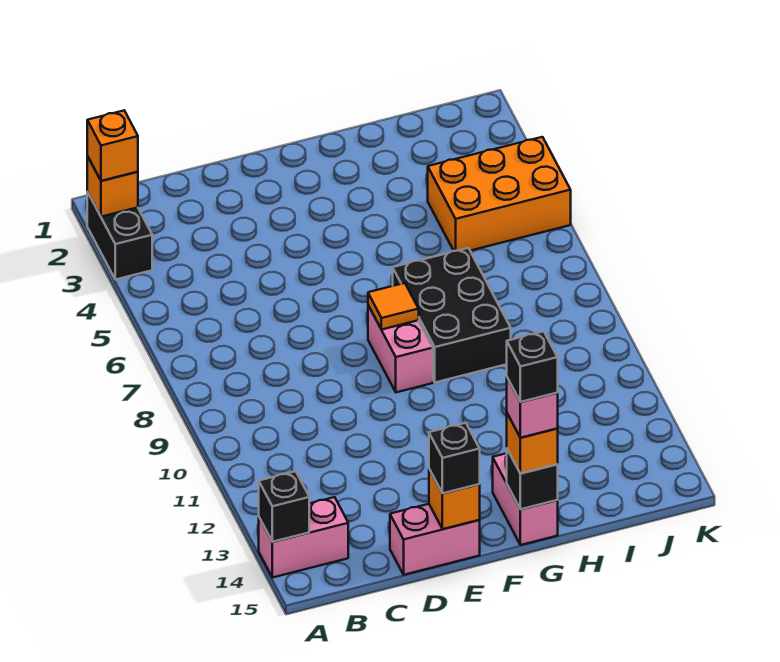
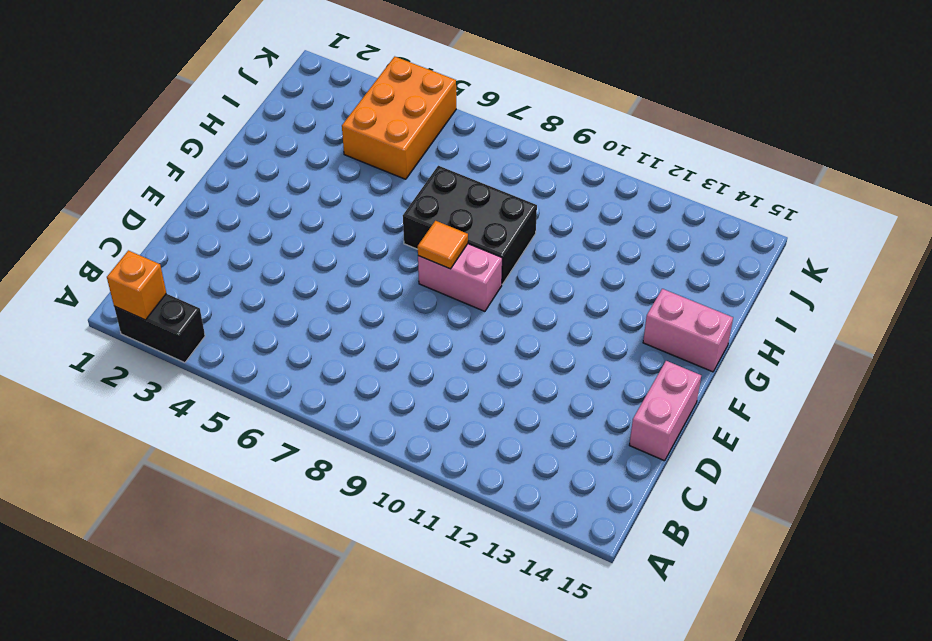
none -> pink 1x2 brick [259,497,348,578]
none -> black 1x1 brick [259,471,309,542]
none -> orange 1x1 brick [429,469,480,529]

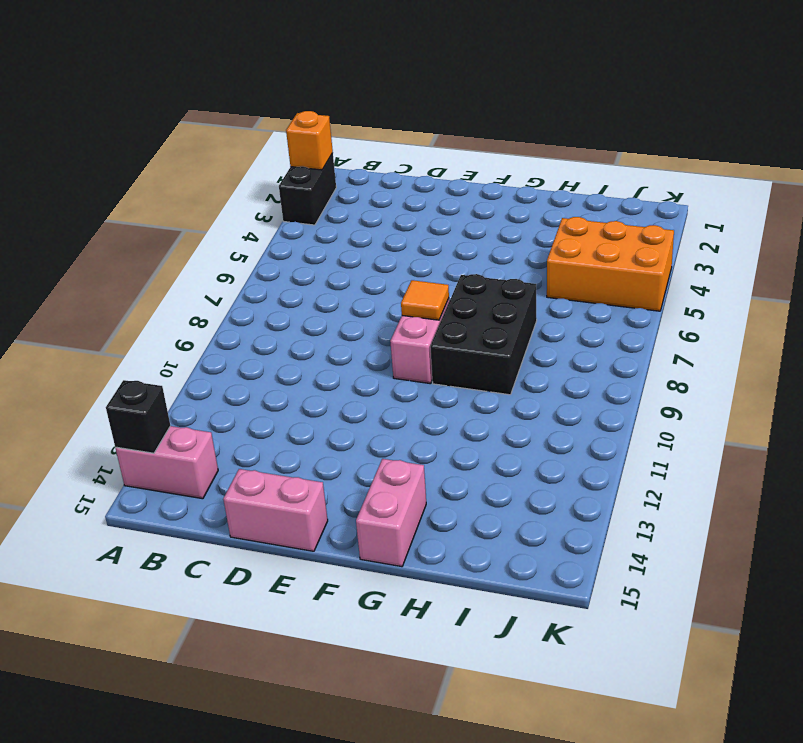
none -> orange 1x1 brick [429,469,480,529]
none -> black 1x1 brick [507,449,558,509]
none -> orange 1x1 brick [87,111,138,181]

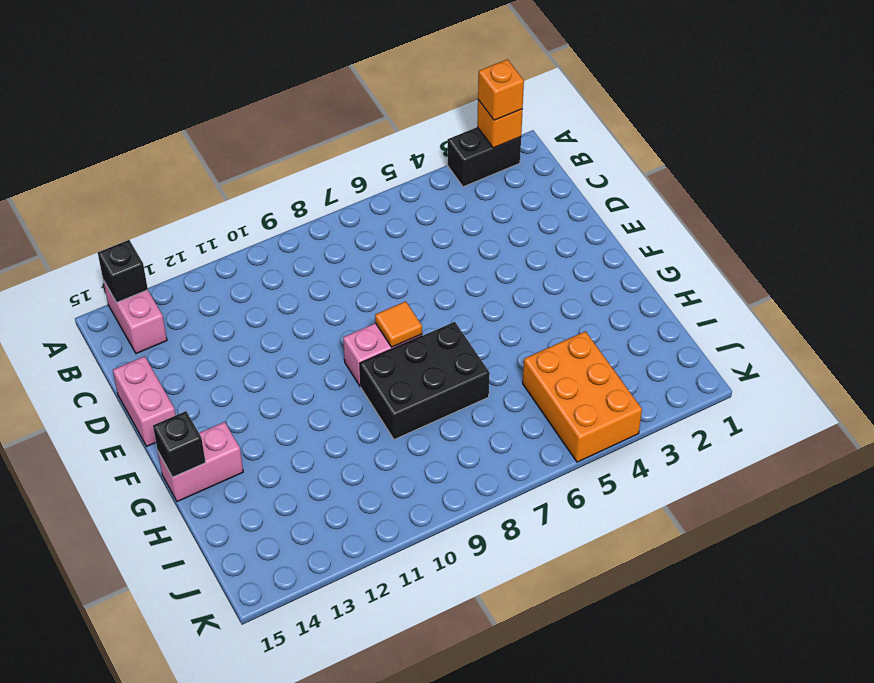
none -> orange 1x1 brick [429,469,480,529]
none -> black 1x1 brick [429,423,480,493]
none -> orange 1x1 brick [507,414,558,473]

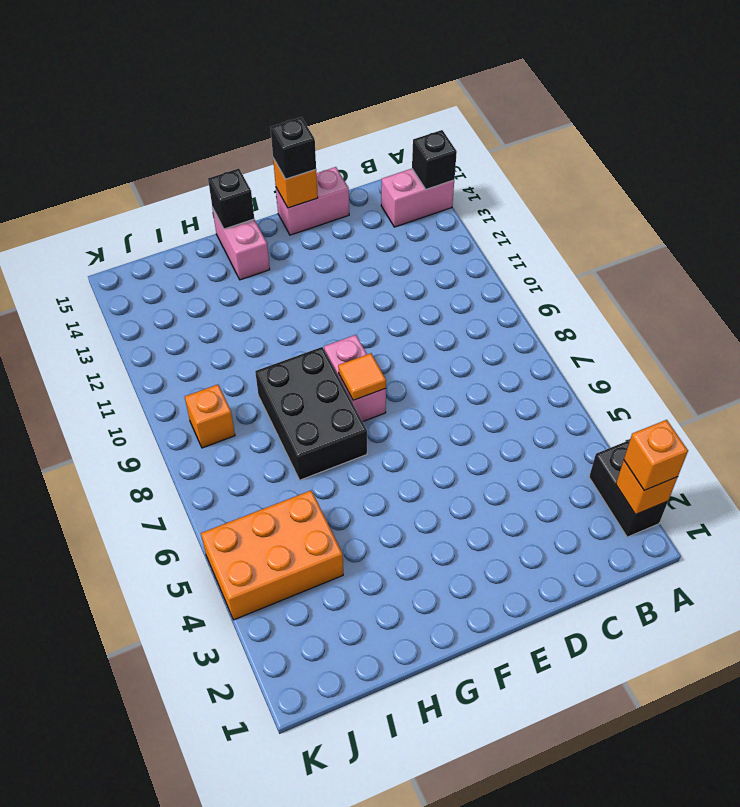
orange 1x1 brick [185,385,235,448] -> orange 1x1 brick moved to [507,414,558,473]
none -> pink 1x1 brick [507,378,558,438]
none -> black 1x1 brick [507,331,558,402]

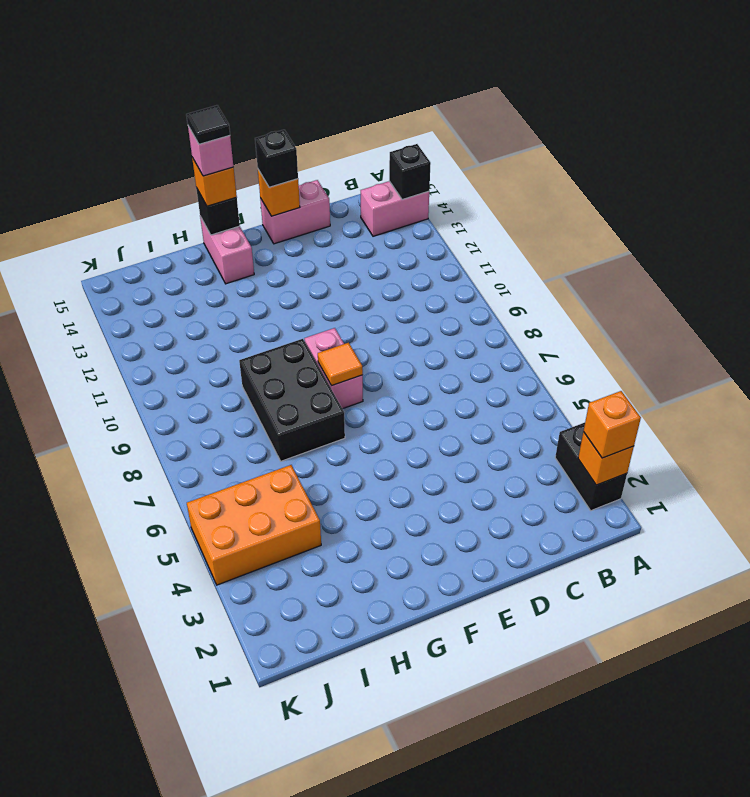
black 1x1 tile [186,105,230,144] -> black 1x1 brick [507,331,558,402]

